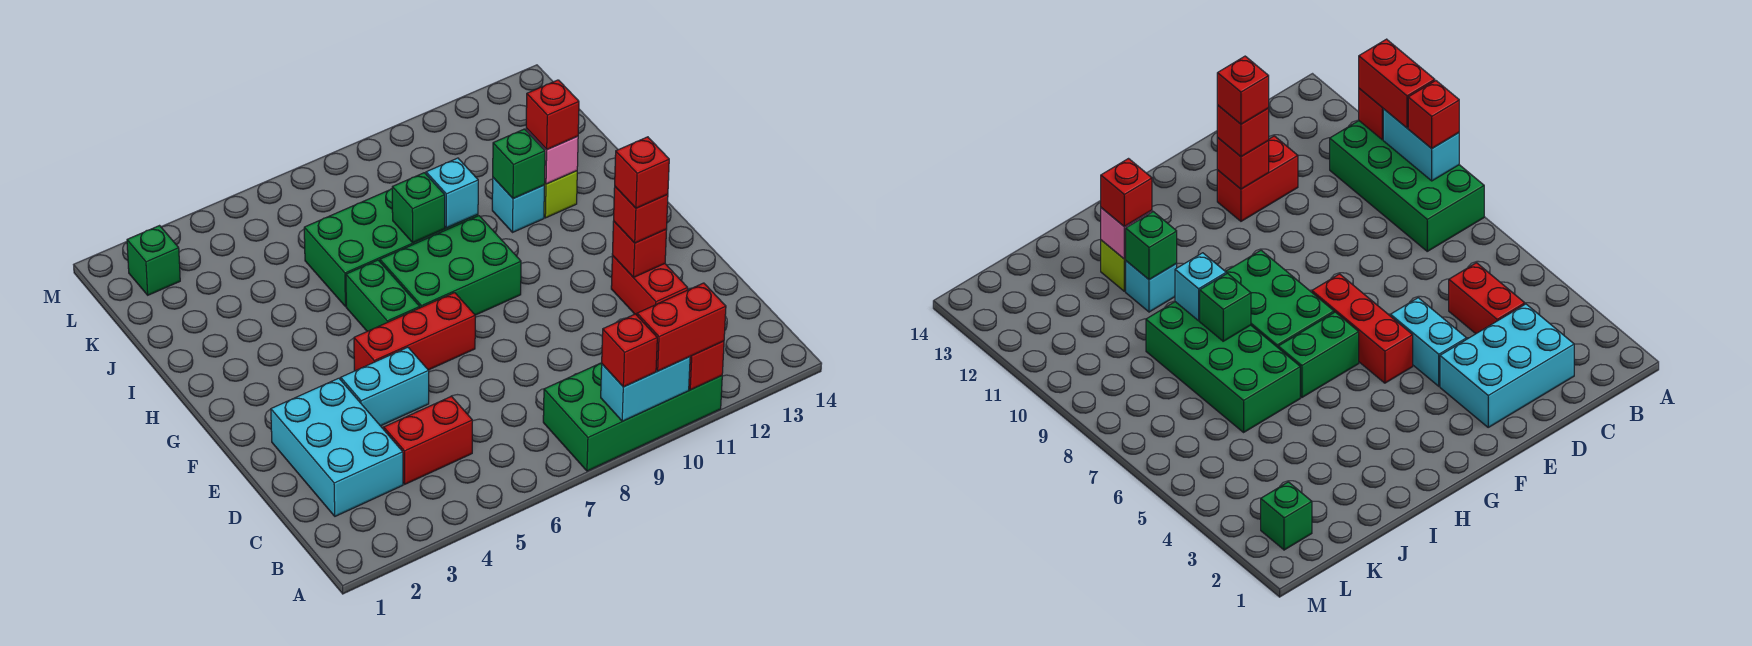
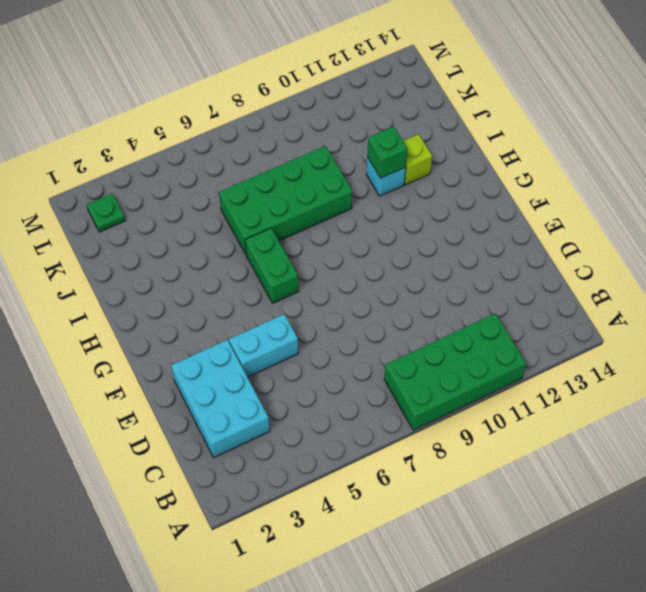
green 1x1 plate [87,194,125,232] -> green 1x1 brick [127,226,180,295]
none -> red 1x2 brick [384,396,472,484]
none -> red 1x2 brick [611,256,688,315]
none -> red 1x3 brick [354,293,475,371]

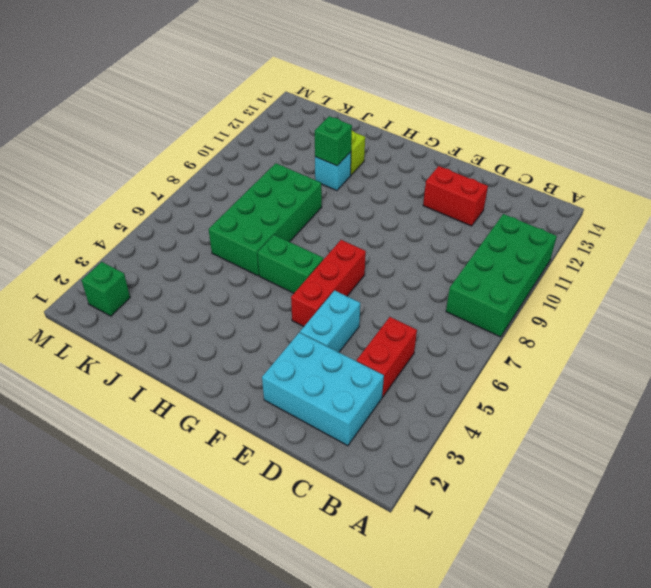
none -> green 2x3 brick [380,216,521,315]
none -> cyan 1x2 brick [601,357,690,421]
none -> red 1x1 brick [689,341,724,390]

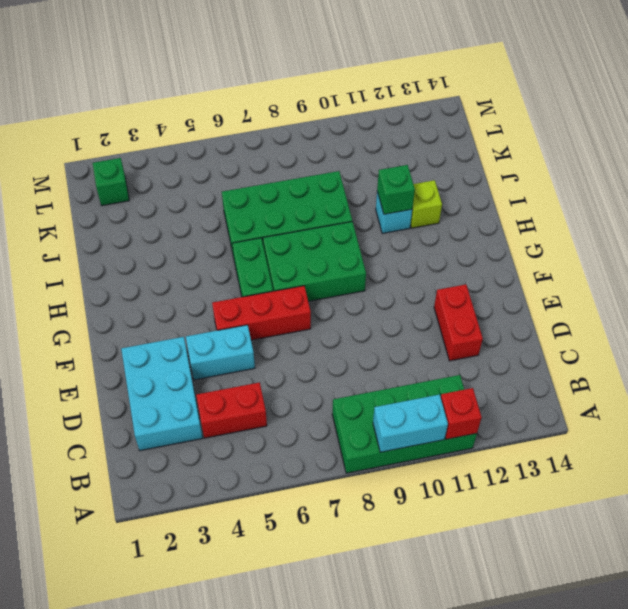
none -> red 1x1 brick [612,221,667,277]
none -> green 1x1 brick [392,173,445,242]
none -> cyan 1x1 brick [426,158,478,228]

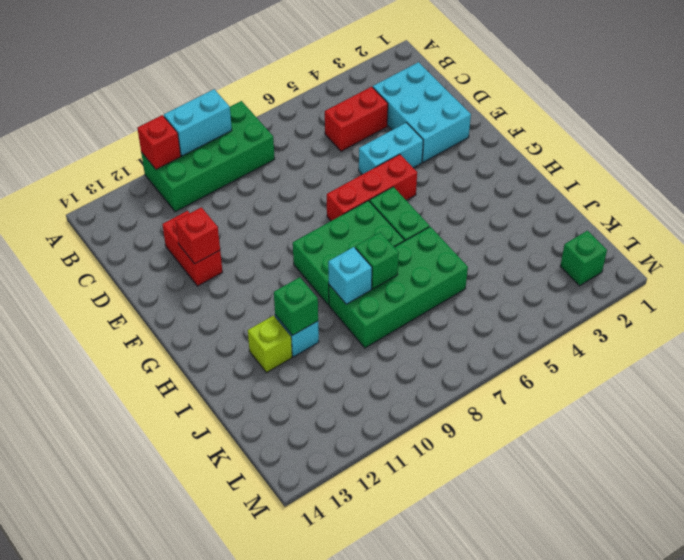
none -> pink 1x1 brick [526,129,578,184]
none -> red 1x1 brick [602,314,657,387]
none -> red 1x2 brick [637,283,726,371]

